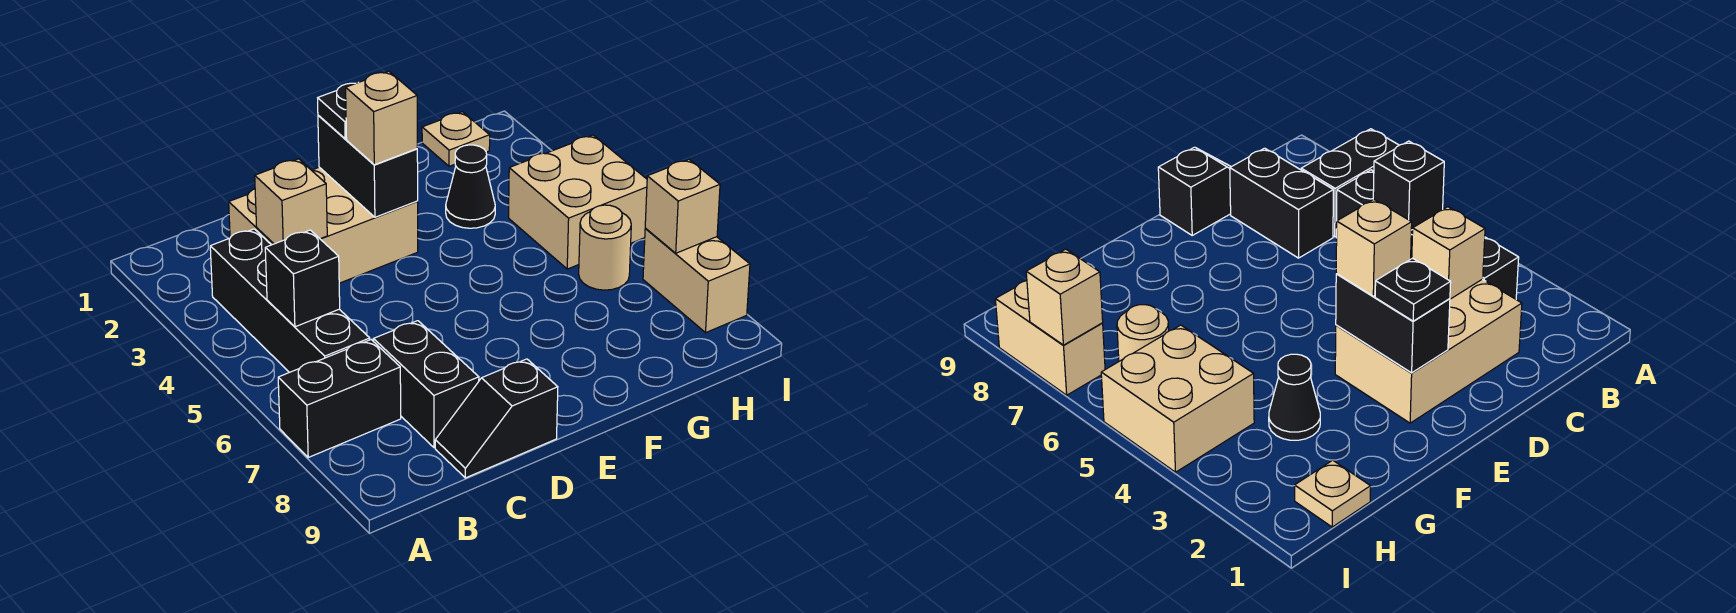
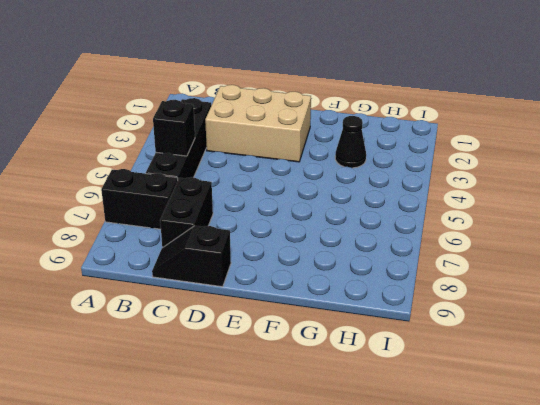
none -> tan 1x1 plate [422,112,490,166]
none -> tan 2x2 brick [509,135,647,269]
none -> tan 1x1 round brick [579,205,631,290]

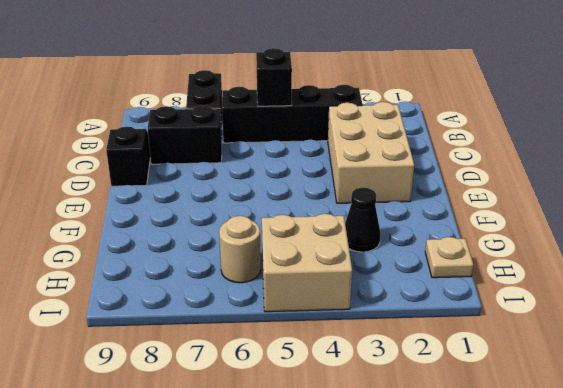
none -> tan 1x2 brick [643,228,750,333]
none -> tan 1x1 brick [255,159,327,244]
none -> black 1x2 brick [318,115,418,217]

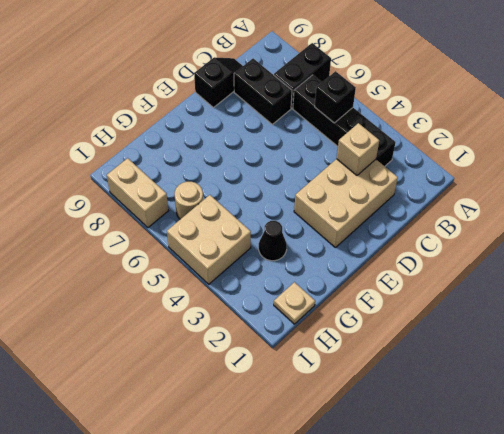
none -> black 1x2 brick [318,115,418,217]
none -> tan 1x1 brick [645,159,720,253]
none -> black 1x1 plate [318,83,356,139]

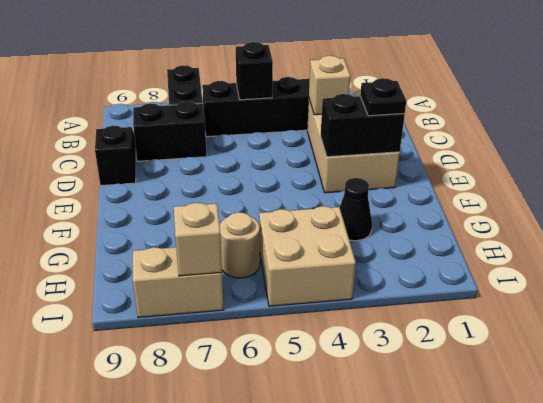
none -> tan 1x1 plate [422,112,490,166]
none -> tan 1x1 brick [346,71,417,165]

